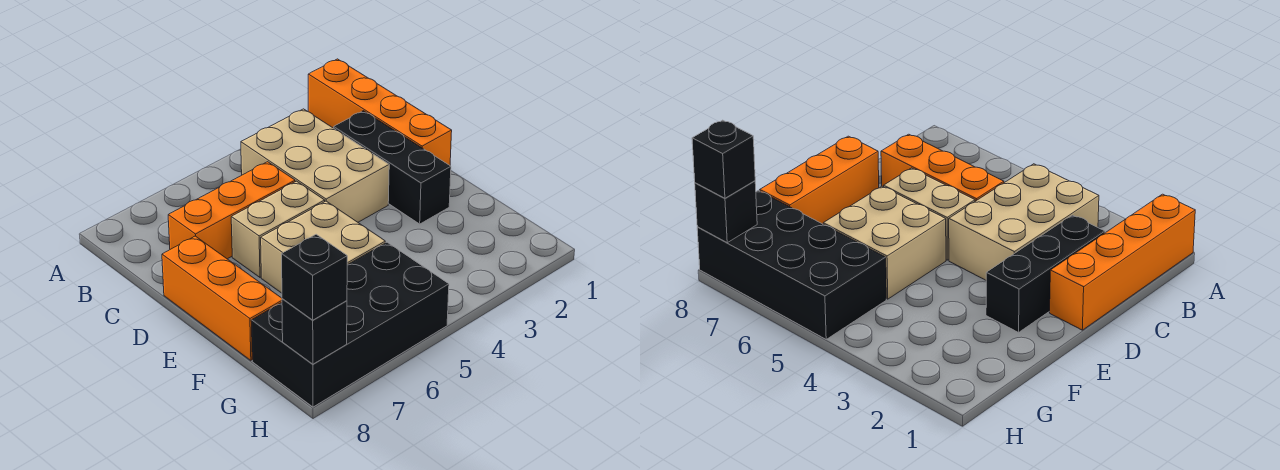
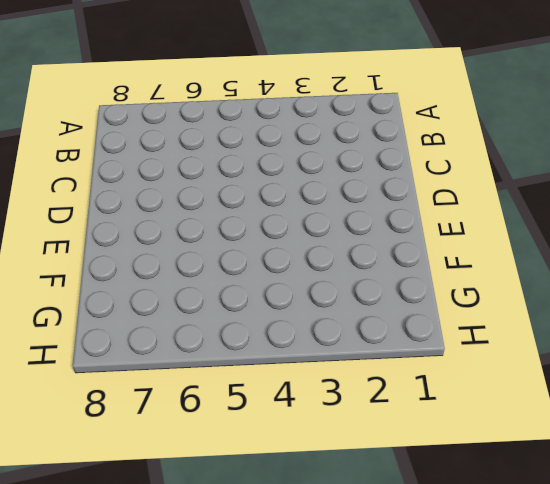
none -> orange 1x4 brick [308,59,452,165]
none -> tan 2x3 brick [241,109,389,222]

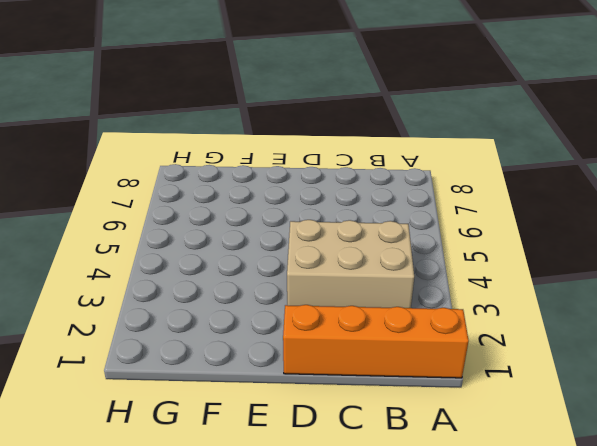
none -> black 1x3 brick [334,111,451,224]
none -> orange 1x3 brick [168,162,295,259]

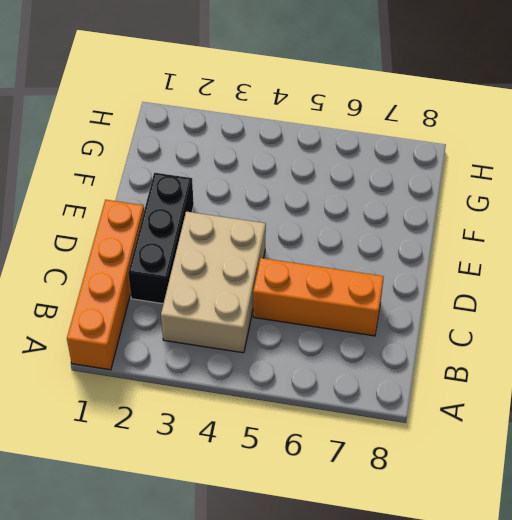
none -> tan 1x2 brick [231,181,325,277]
none -> orange 1x3 brick [162,236,282,360]

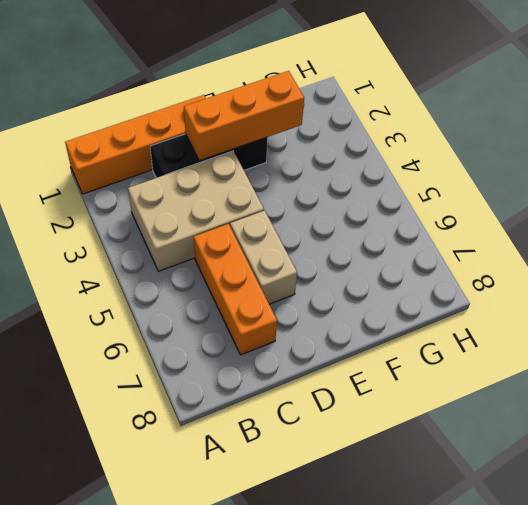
orange 1x3 brick [184,71,304,161] -> orange 1x3 brick moved to [162,236,282,360]
none -> tan 2x2 brick [261,201,385,293]
none -> black 2x4 brick [251,242,449,407]

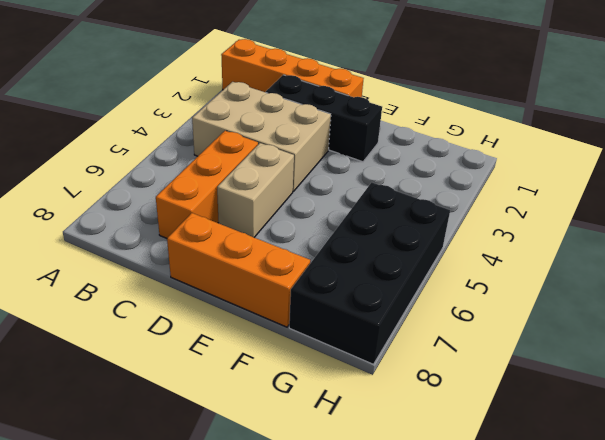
none -> tan 2x2 brick [261,201,385,293]
none -> black 1x1 brick [282,299,347,364]

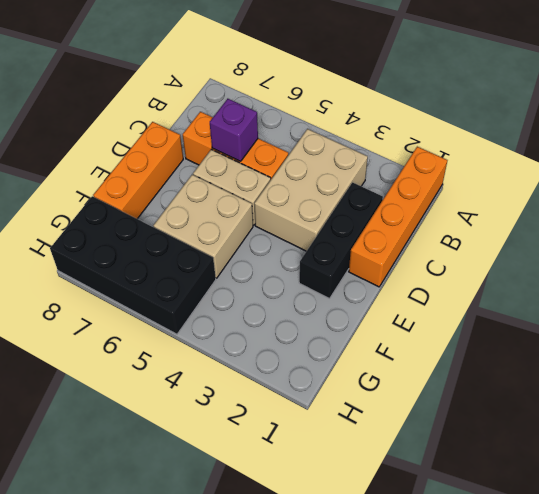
purple 1x1 brick [210,99,258,161] -> none
none -> black 1x1 brick [282,299,347,364]
none -> black 1x1 brick [282,234,347,320]

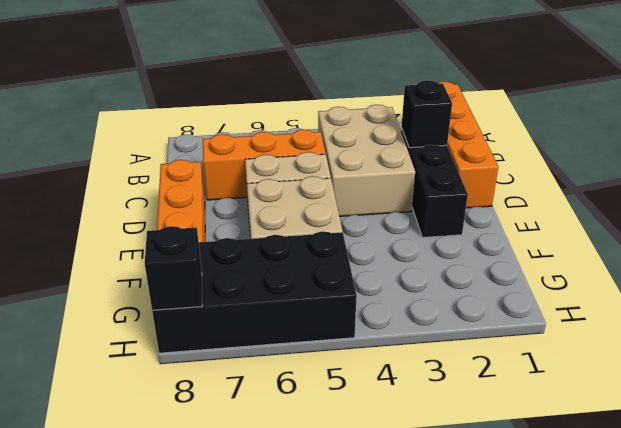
black 1x1 brick [402,80,452,148] -> black 1x1 brick moved to [282,234,347,320]

